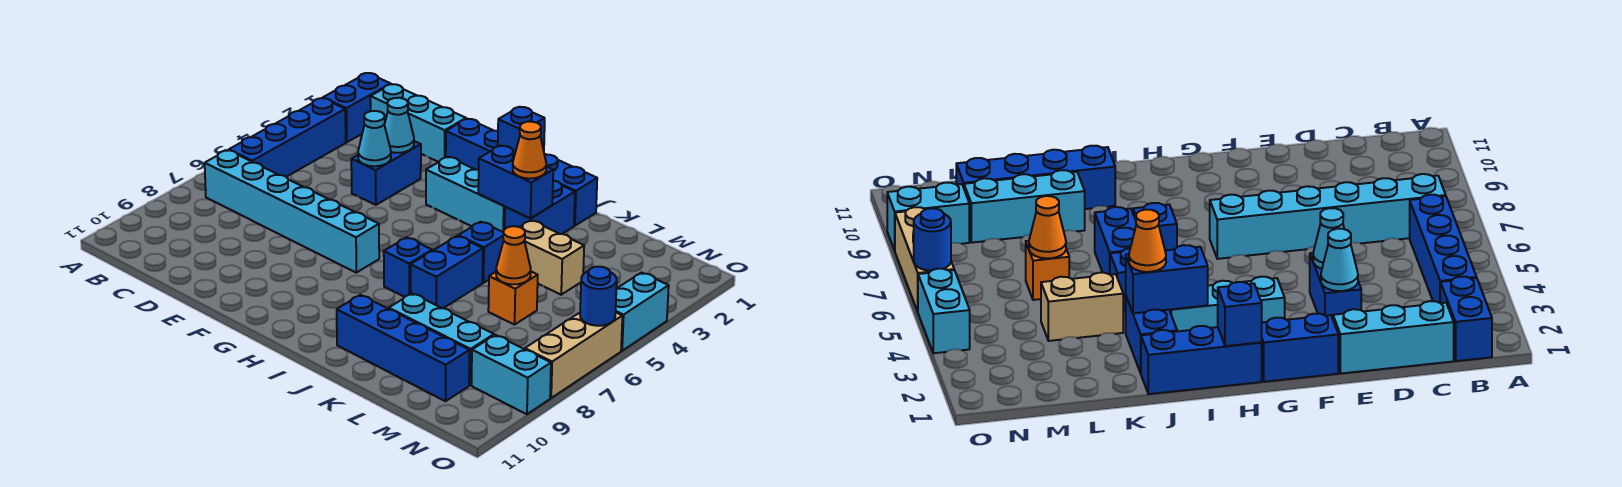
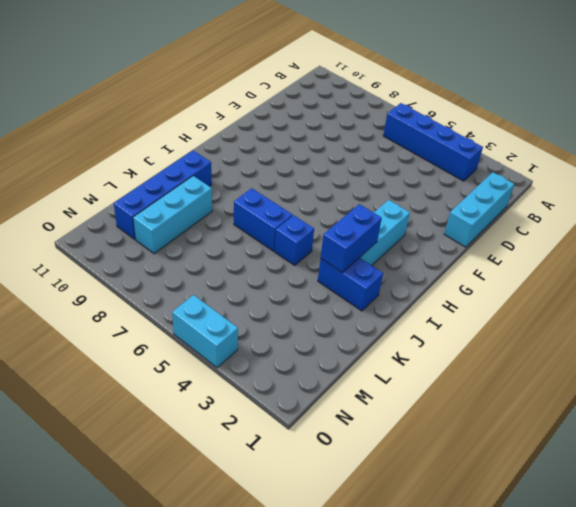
none -> blue 1x2 brick [323,73,390,142]
none -> cyan 1x6 brick [205,150,379,273]
none -> blue 1x2 brick [351,141,421,205]

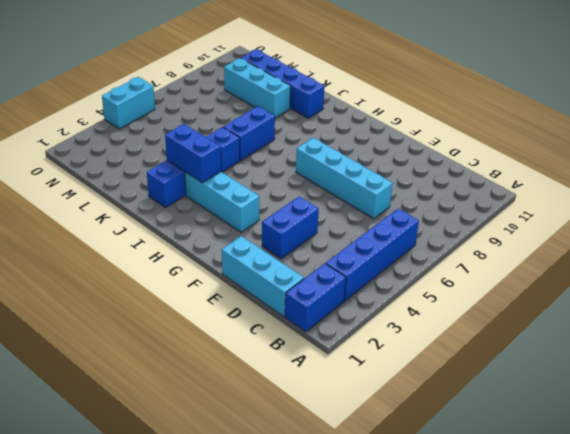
cyan 1x4 brick [296,138,393,219] -> cyan 1x6 brick [205,150,379,273]
none -> blue 1x2 brick [446,119,498,170]
none -> blue 1x3 brick [544,154,597,226]
none -> blue 1x1 brick [384,237,432,297]

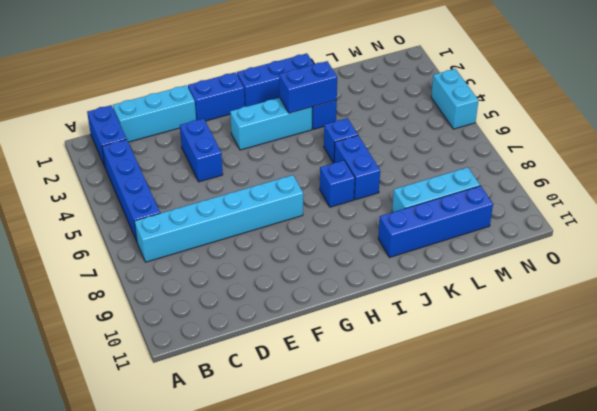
none -> tan 1x2 brick [520,220,584,295]
none -> orange 1x1 brick [488,272,538,325]
none -> cyan 1x2 brick [472,335,551,414]

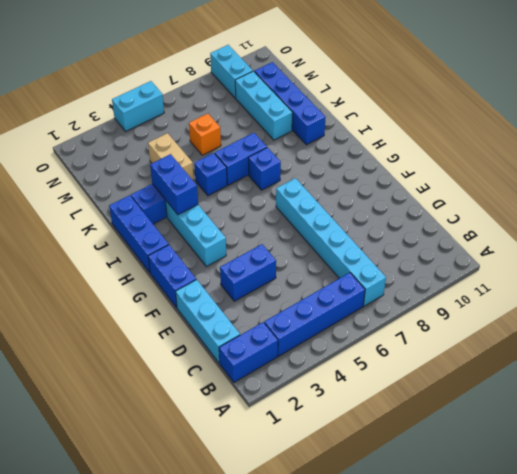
none -> tan 1x3 brick [525,312,622,398]
none -> cyan 1x1 cone [385,98,414,153]
none -> cyan 1x1 cone [358,111,391,166]

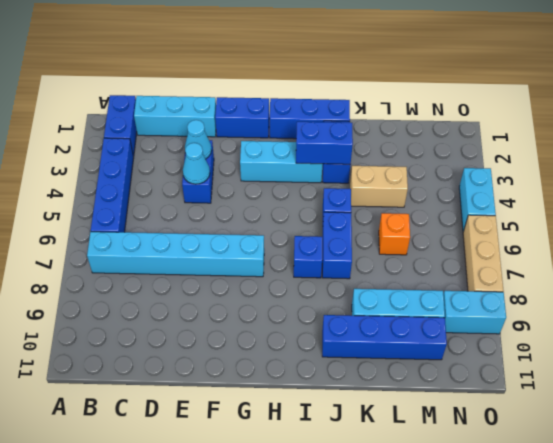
none -> blue 1x1 brick [498,107,545,152]
none -> orange 1x1 cone [496,226,531,284]
none -> blue 1x1 round brick [580,267,617,326]

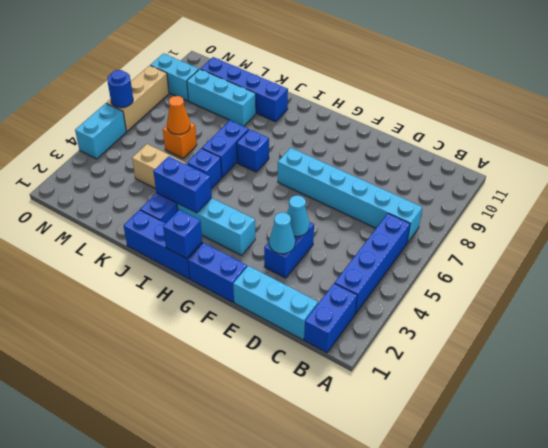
none -> orange 1x1 cone [513,122,546,179]

